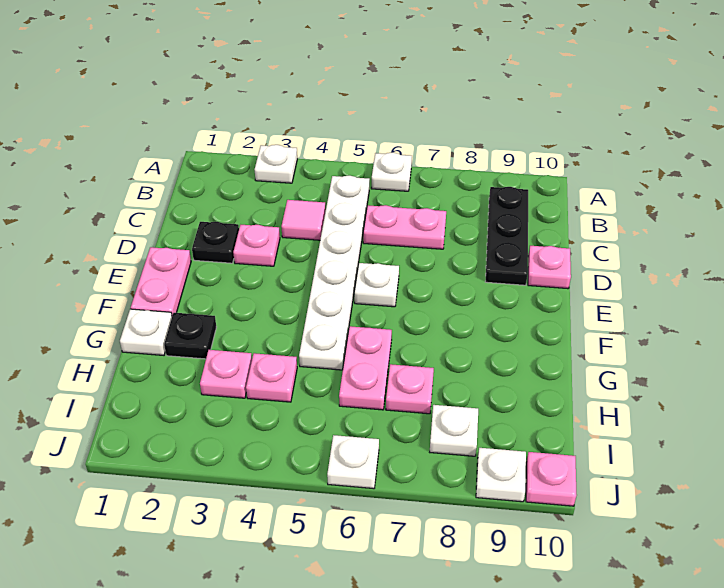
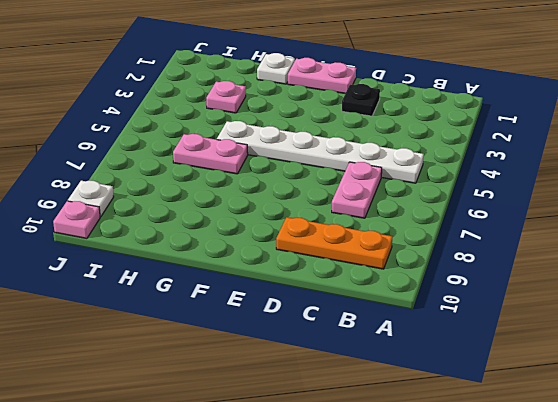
orange 1x3 plate [276,217,392,269] -> black 1x3 plate [485,187,528,285]
none -> white 1x1 plate [255,145,297,183]
none -> white 1x1 plate [371,153,412,191]
none -> pink 1x1 tile [281,200,326,240]

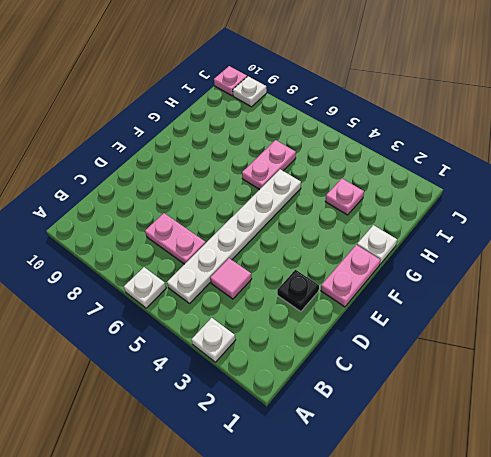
none -> black 1x3 plate [485,187,528,285]
none -> pink 1x1 plate [233,225,280,266]
none -> pink 1x1 plate [528,246,571,289]

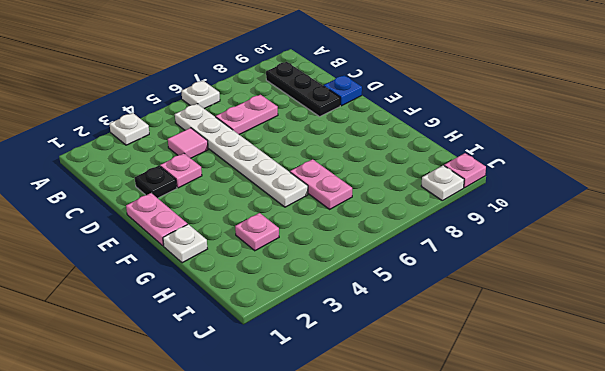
blue 1x1 plate [324,75,362,106] -> pink 1x1 plate [528,246,571,289]
none -> white 1x1 plate [354,263,399,307]
none -> black 1x1 plate [164,313,216,359]
none -> pink 1x1 plate [246,353,297,402]

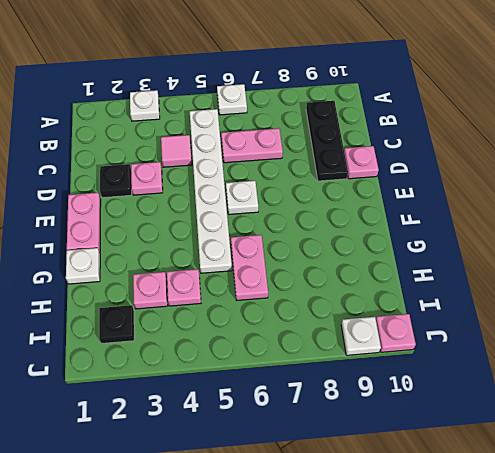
black 1x1 plate [99,305,134,343] -> black 1x1 plate moved to [164,313,216,359]
none -> pink 1x1 plate [386,364,434,414]
none -> white 1x1 plate [430,405,478,456]
none -> white 1x1 plate [327,435,379,489]

